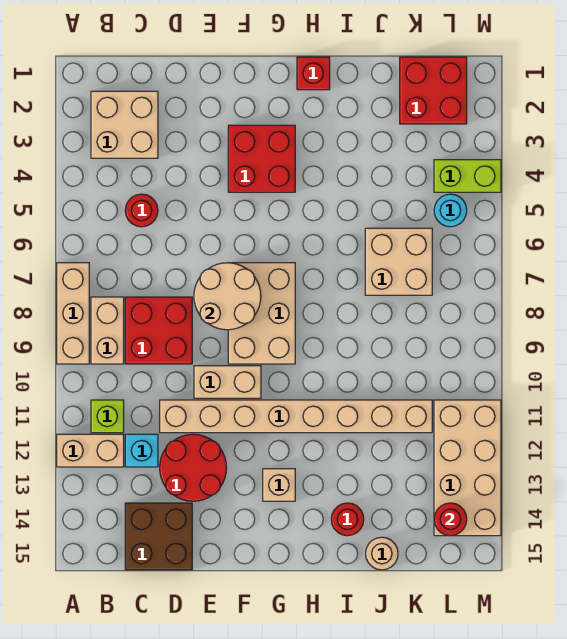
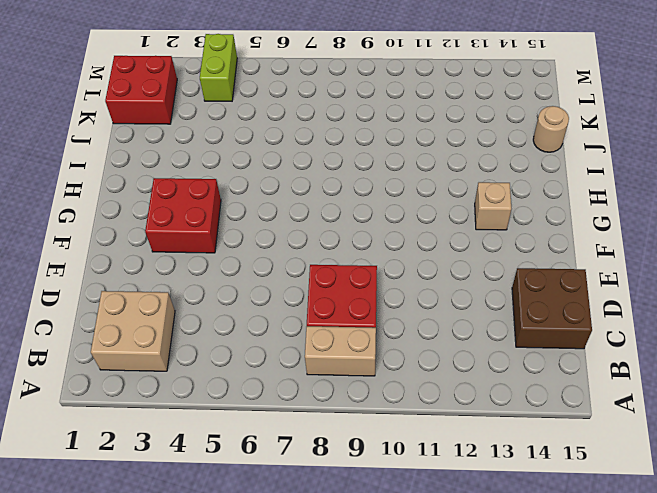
none -> tan 1x3 brick [57,263,89,364]
none -> tan 1x2 brick [57,434,124,467]
none -> lime 1x1 brick [91,400,124,433]

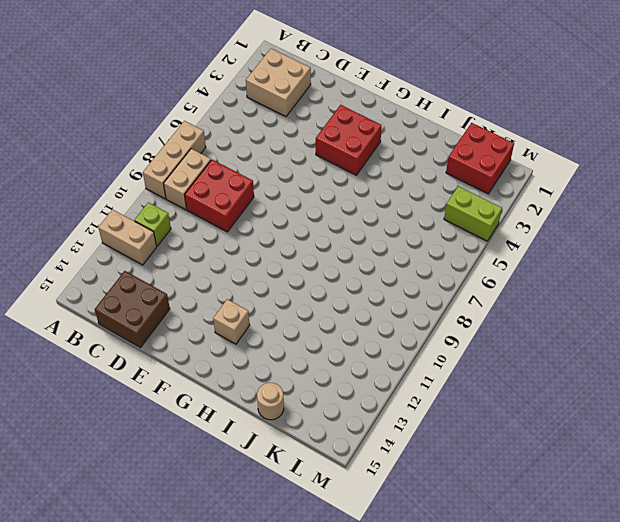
none -> red 1x1 round brick [125,194,158,227]
none -> cyan 1x1 brick [125,434,158,467]
none -> tan 1x8 brick [160,400,432,433]

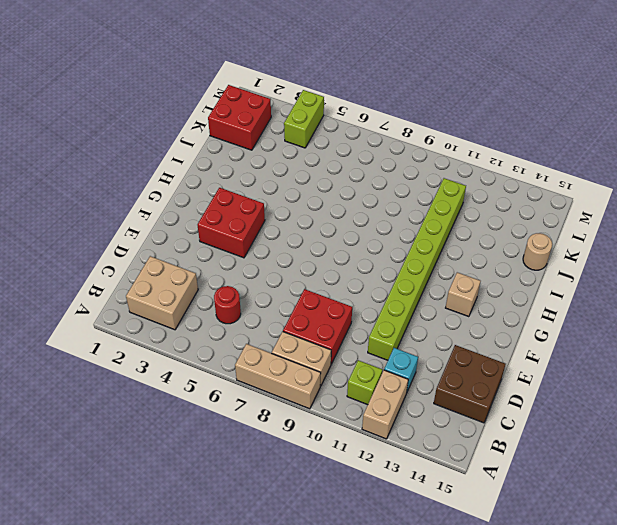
lime 1x8 brick [368,178,466,360] -> tan 1x8 brick [160,400,432,433]
none -> red 2x2 round brick [160,434,227,501]
none -> tan 1x2 brick [194,366,261,398]
none -> tan 2x3 brick [228,263,295,364]

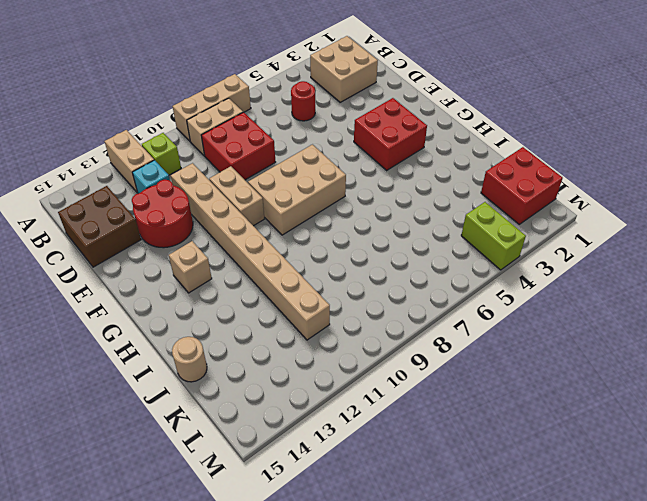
none -> red 1x1 brick [297,57,330,90]
none -> red 1x1 round brick [331,503,364,536]
none -> tan 2x2 brick [365,228,432,295]

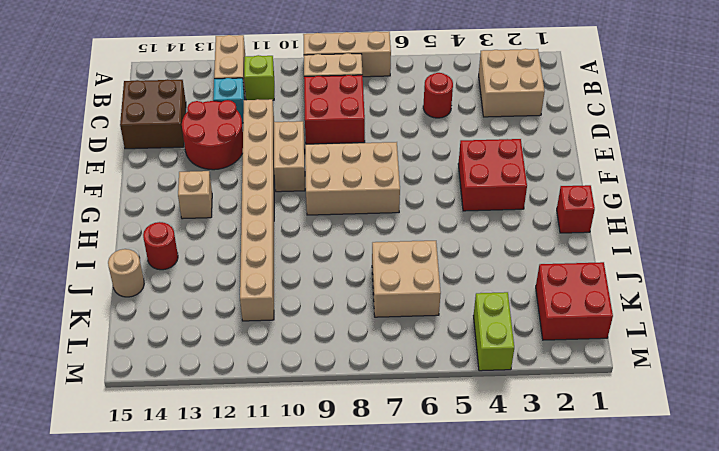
none -> cyan 1x1 round brick [434,194,467,227]
none -> tan 2x4 brick [434,400,501,536]
none -> tan 2x2 round brick [194,263,261,330]

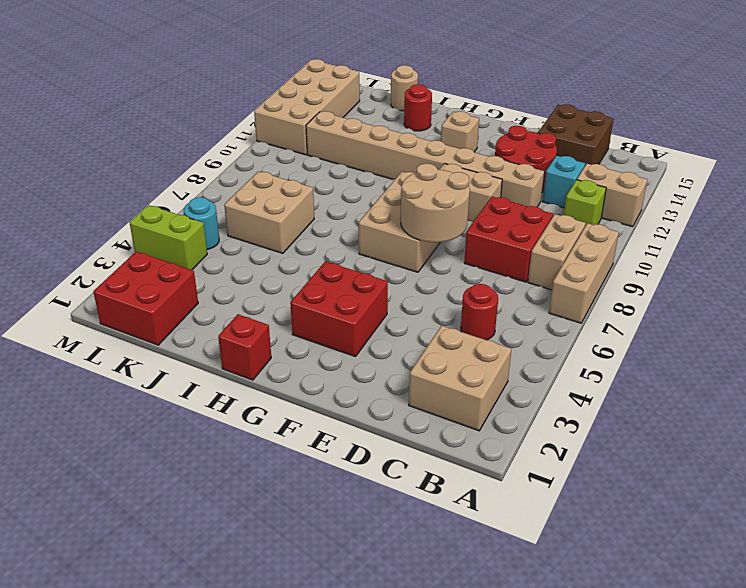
none -> red 1x1 round brick [434,503,467,536]

